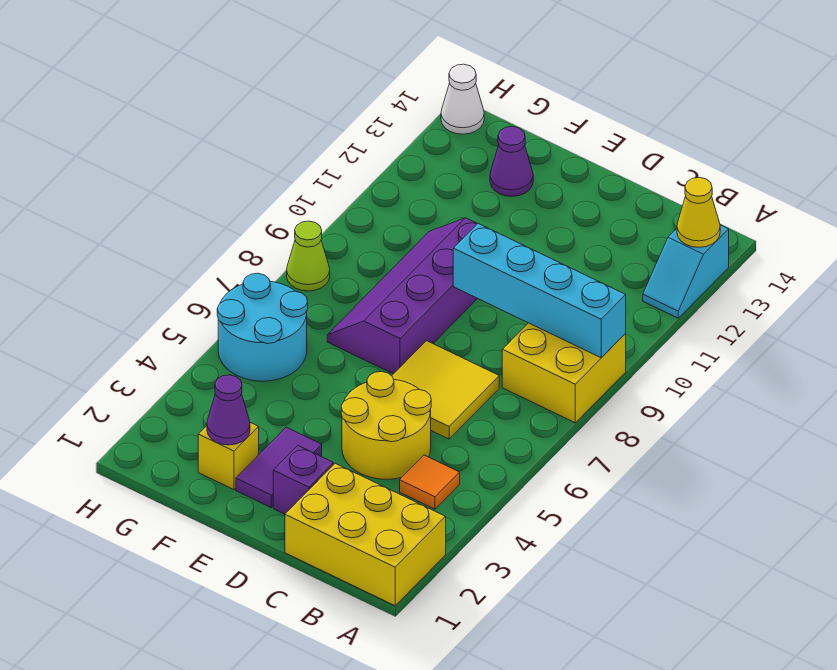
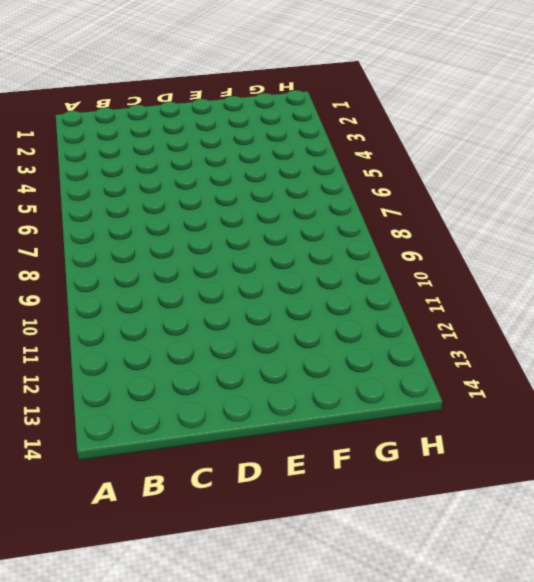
none -> yellow 2x3 brick [285,463,446,606]
none -> yellow 2x2 brick [502,323,626,423]
none -> cyan 1x2 slope [643,225,729,318]

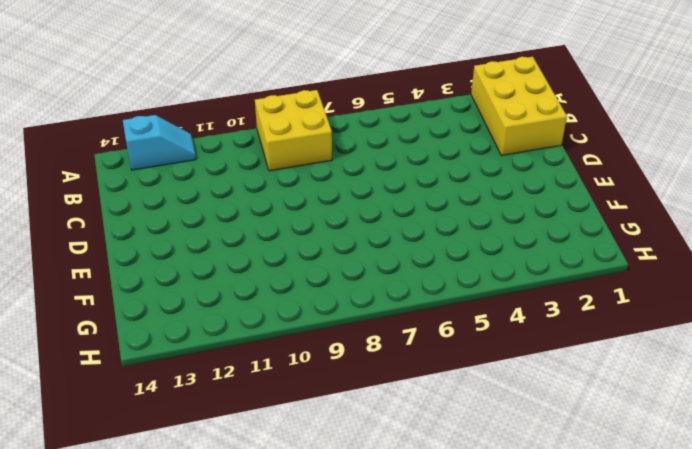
none -> orange 1x1 tile [400,455,460,509]
none -> yellow 2x2 round brick [341,372,431,479]
none -> yellow 2x2 tile [392,341,499,439]

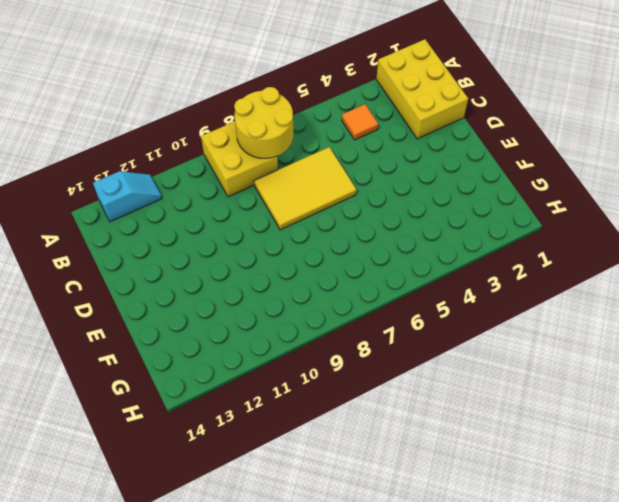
yellow 2x2 round brick [234,87,293,158] -> yellow 2x2 round brick moved to [341,372,431,479]
yellow 2x3 tile [254,147,356,230] -> yellow 2x2 tile [392,341,499,439]
none -> purple 1x1 brick [273,446,333,514]
none -> purple 1x2 tile [236,427,322,507]
none -> purple 2x4 slope [327,218,477,374]

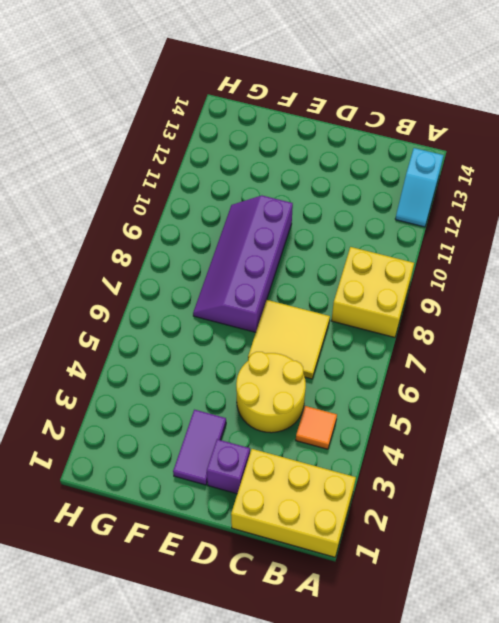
none -> yellow 1x1 brick [198,423,259,490]
none -> purple 1x1 cone [490,126,533,196]
none -> cyan 2x2 round brick [217,273,308,381]

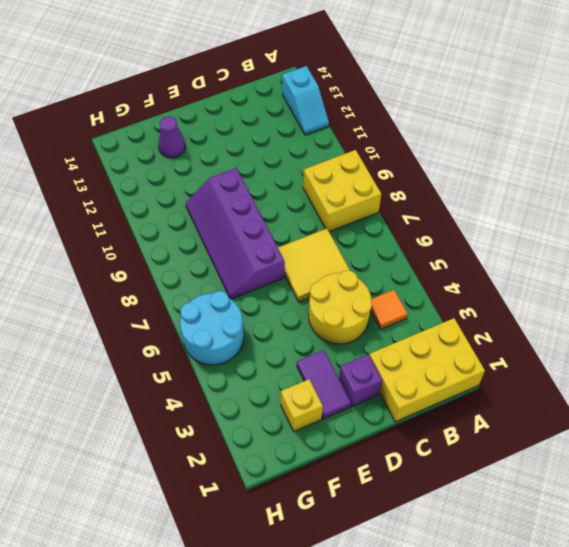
none -> lime 1x1 cone [287,221,330,291]
none -> white 1x1 cone [441,64,484,134]
none -> cyan 1x4 brick [453,224,626,358]

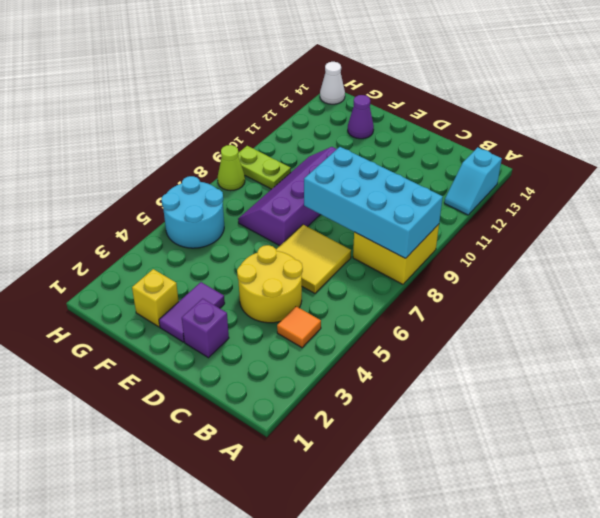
cyan 2x4 brick [304,147,443,258] -> cyan 1x4 brick [453,224,626,358]
lime 1x2 plate [238,146,291,189] -> none
none -> yellow 2x3 brick [285,463,446,606]
none -> yellow 1x1 cone [677,177,720,247]
none -> purple 1x1 cone [207,375,250,445]

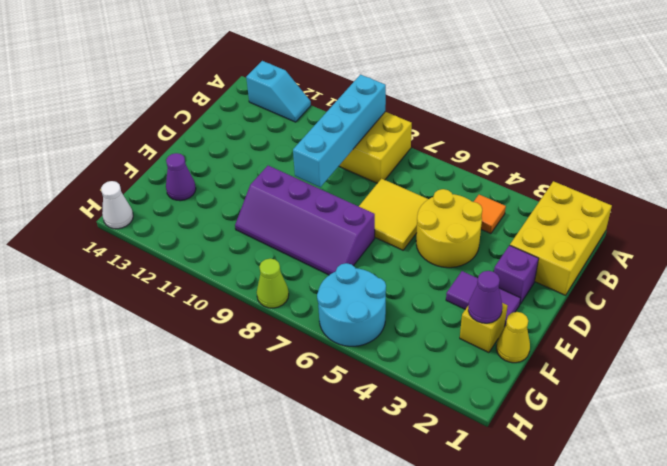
yellow 1x1 cone [496,312,530,363] -> yellow 1x1 cone moved to [677,177,720,247]

